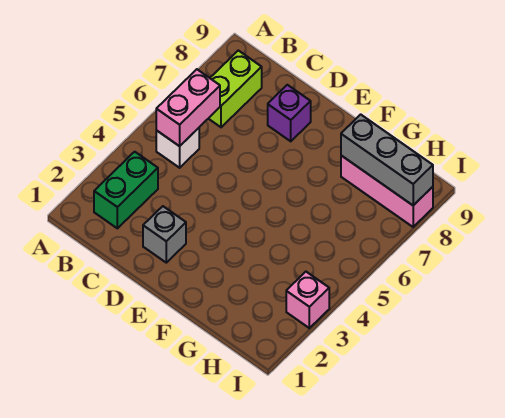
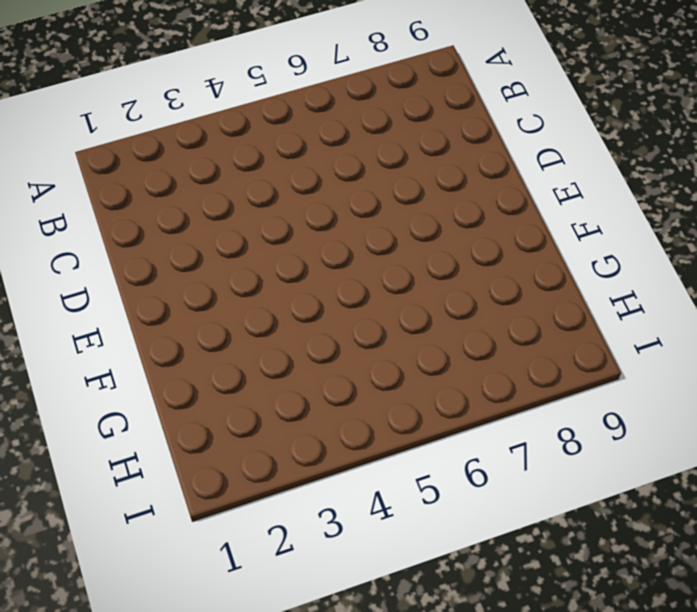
none -> green 1x2 brick [94,152,158,228]
none -> white 1x1 brick [156,128,199,168]

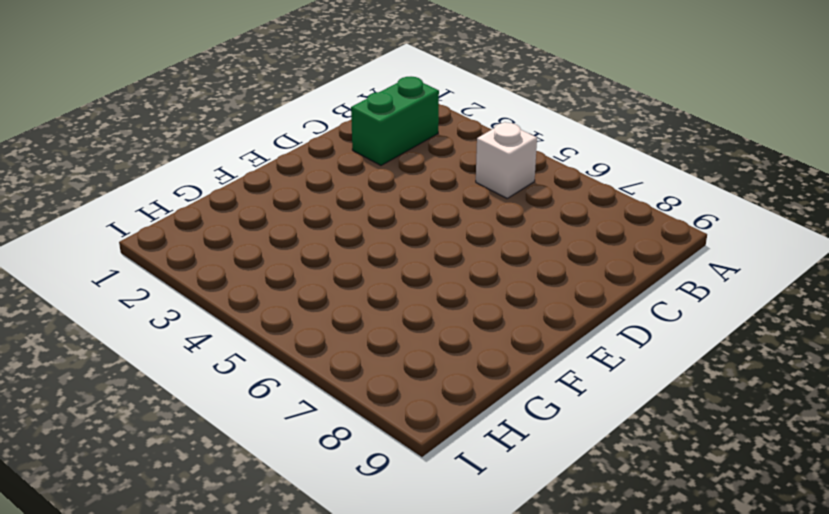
green 1x2 brick [351,77,439,165] -> green 1x2 brick turned to [94,152,158,228]
none -> lime 1x2 brick [208,50,262,127]
none -> grey 1x1 brick [143,206,186,263]

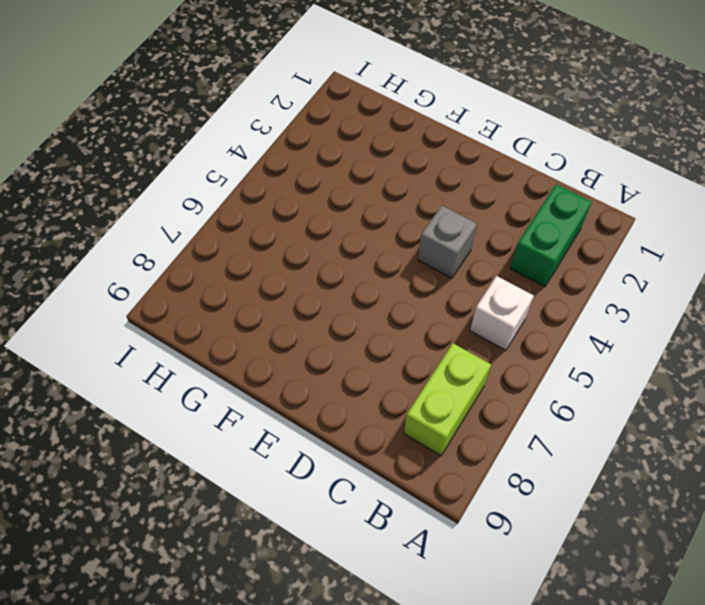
grey 1x1 brick [418,206,477,278] -> grey 1x1 brick moved to [143,206,186,263]
none -> purple 1x1 brick [268,85,311,141]
none -> pink 1x3 brick [341,156,433,227]

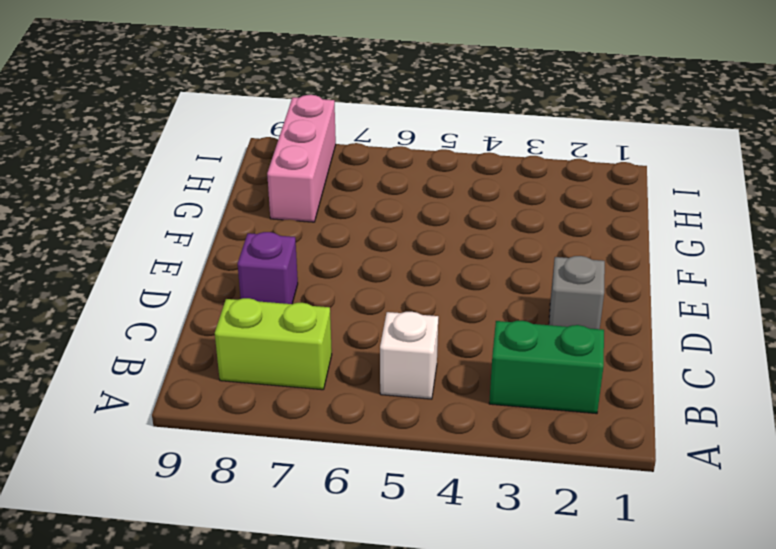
none -> pink 1x1 brick [286,272,329,328]
none -> pink 1x2 brick [156,69,220,146]

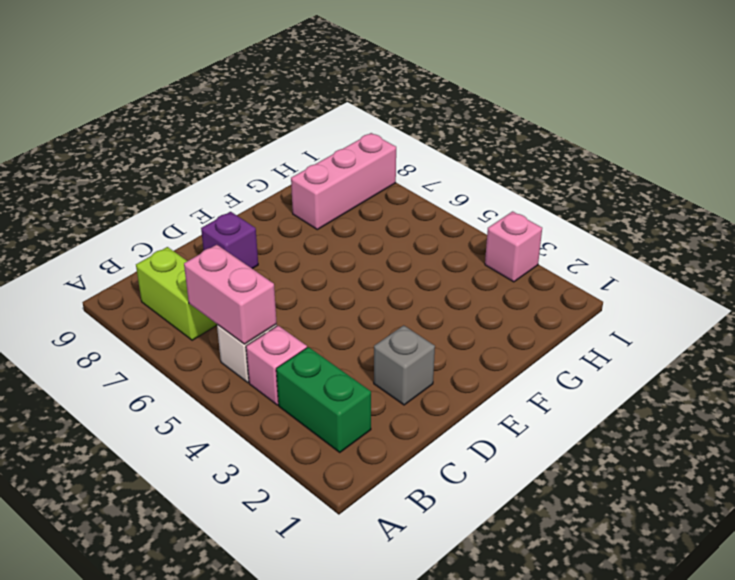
pink 1x1 brick [246,326,307,405] -> none
none -> grey 1x3 brick [341,114,433,205]

